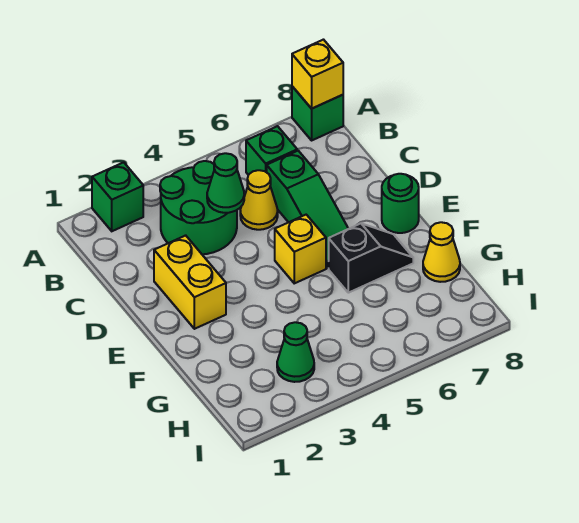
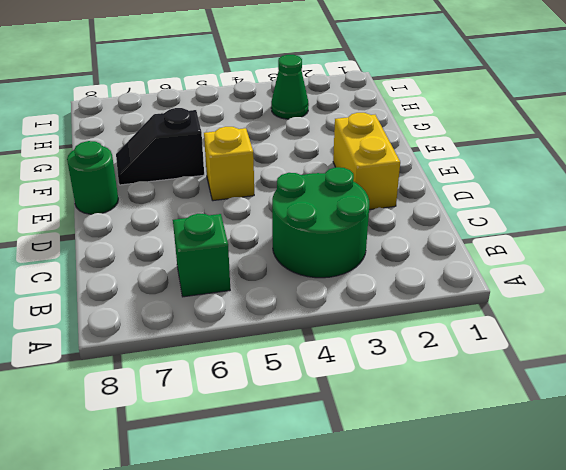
none -> green 1x1 brick [92,162,143,231]
none -> green 1x1 brick [292,86,343,140]
none -> yellow 1x1 cone [240,170,278,230]

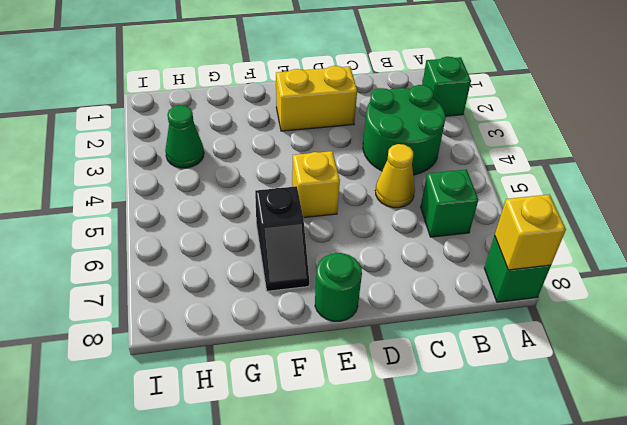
none -> green 1x3 slope [267,151,348,268]
none -> yellow 1x1 cone [423,222,460,282]
none -> green 1x1 cone [207,153,244,213]

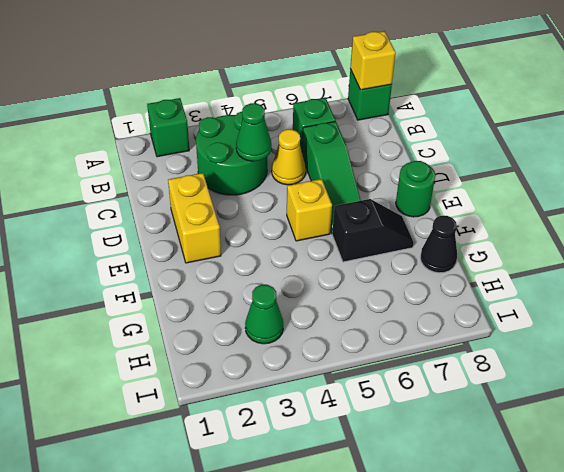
black 1x1 cone [420,216,457,273] -> yellow 1x1 cone [423,222,460,282]

